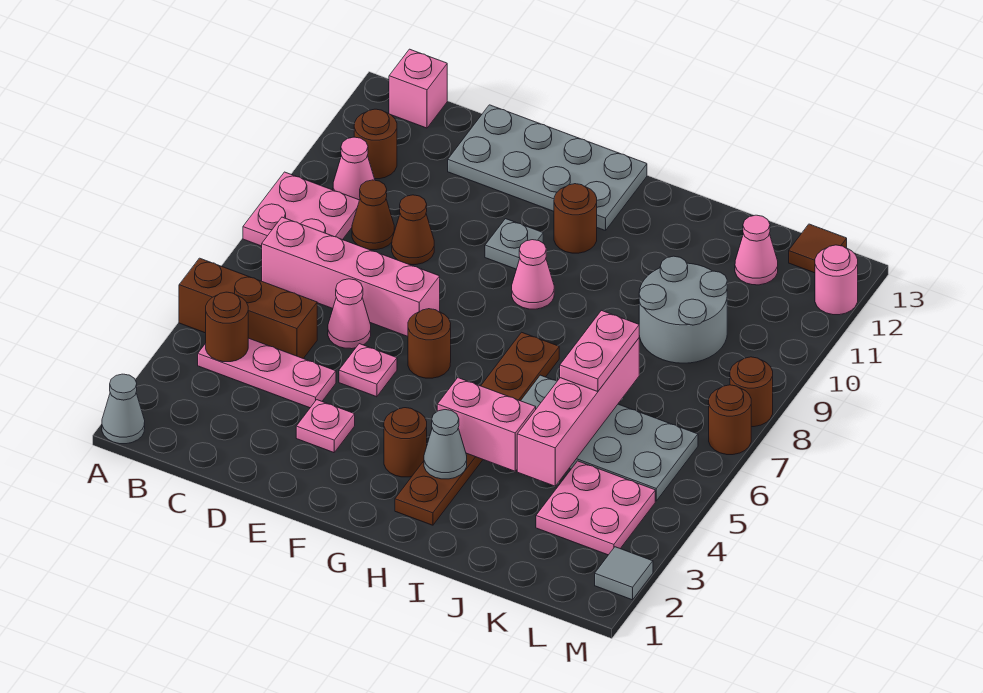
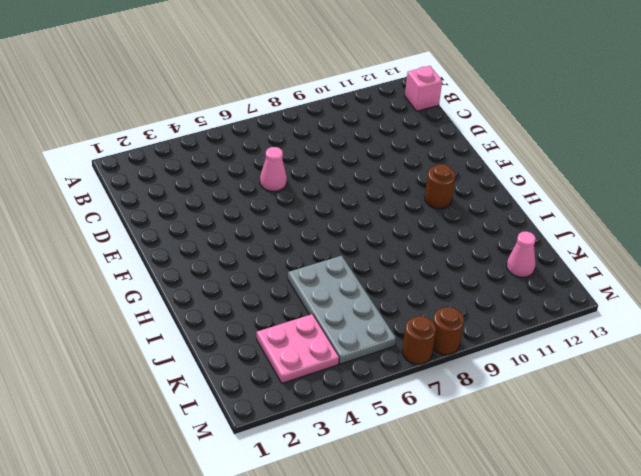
none -> grey 1x1 cone [102,374,145,444]
none -> brown 1x3 brick [179,258,317,359]
none -> pink 2x2 plate [243,172,359,246]
none -> pink 1x3 plate [198,338,336,408]

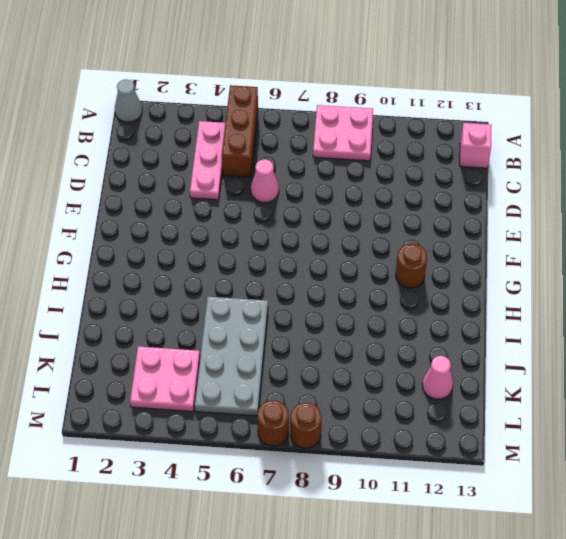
none -> pink 1x4 brick [262,217,440,336]
none -> pink 1x1 cone [333,137,375,200]
none -> brown 1x1 round brick [354,109,397,179]
none -> brown 1x1 cone [352,180,394,250]

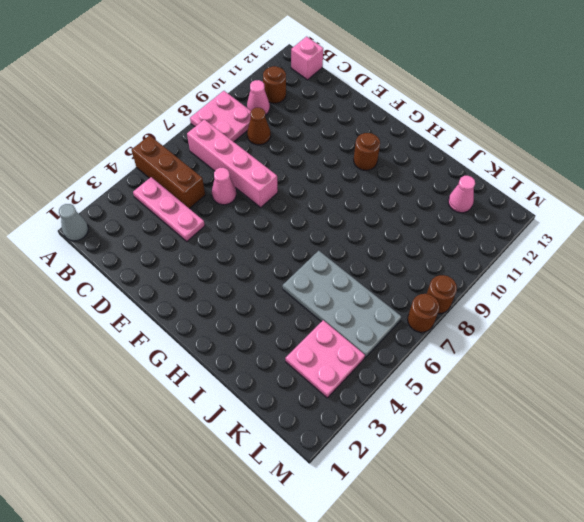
none -> brown 1x1 cone [392,195,434,265]
none -> grey 2x4 plate [448,105,647,231]
none -> pink 1x1 plate [296,400,355,453]
none -> pink 1x1 plate [339,344,397,397]

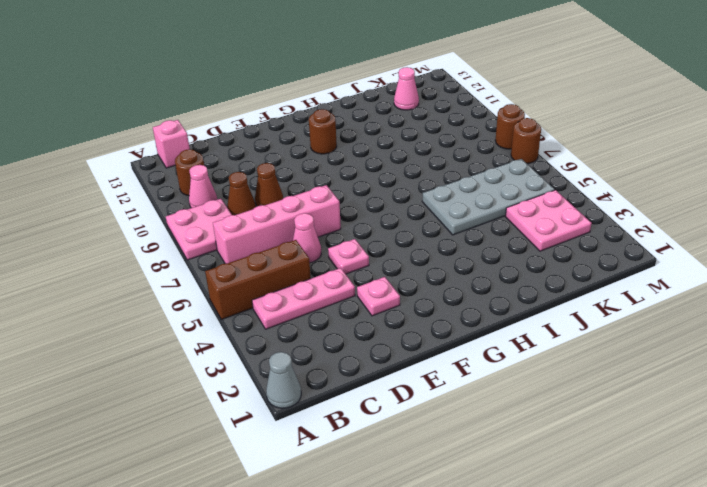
none -> grey 2x4 plate [448,105,647,231]
none -> brown 1x1 round brick [408,309,451,378]
none -> grey 1x1 plate [485,219,543,269]
none -> brown 1x1 round brick [384,408,427,477]

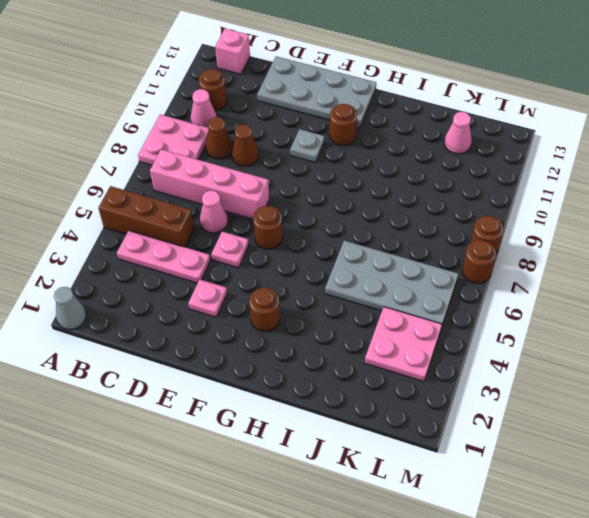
none -> pink 1x1 cone [512,240,554,309]
none -> brown 1x6 plate [395,332,559,525]
none -> grey 2x2 round brick [639,256,727,363]
none -> brown 1x1 tile [789,224,847,273]

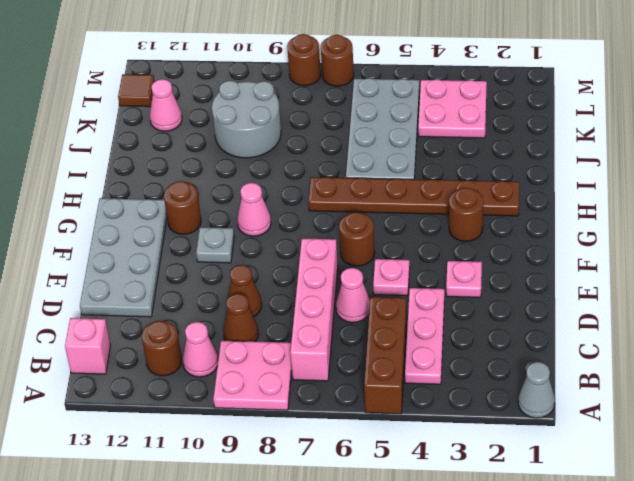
none -> grey 1x1 tile [595,547,653,600]
none -> pink 1x1 round brick [815,245,858,315]
none -> brown 1x1 round brick [206,292,248,362]
none -> grey 1x1 cone [424,410,467,479]

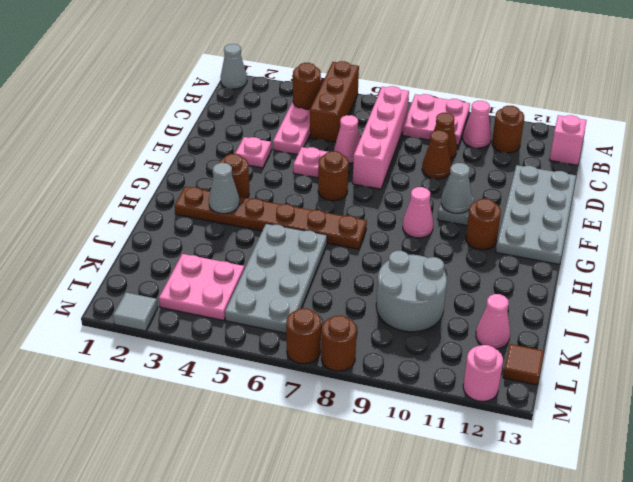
grey 1x1 cone [441,163,472,214] -> none
none -> pink 1x2 brick [437,378,536,471]
none -> pink 1x4 brick [517,338,639,486]
none -> pink 1x2 plate [560,311,639,392]

